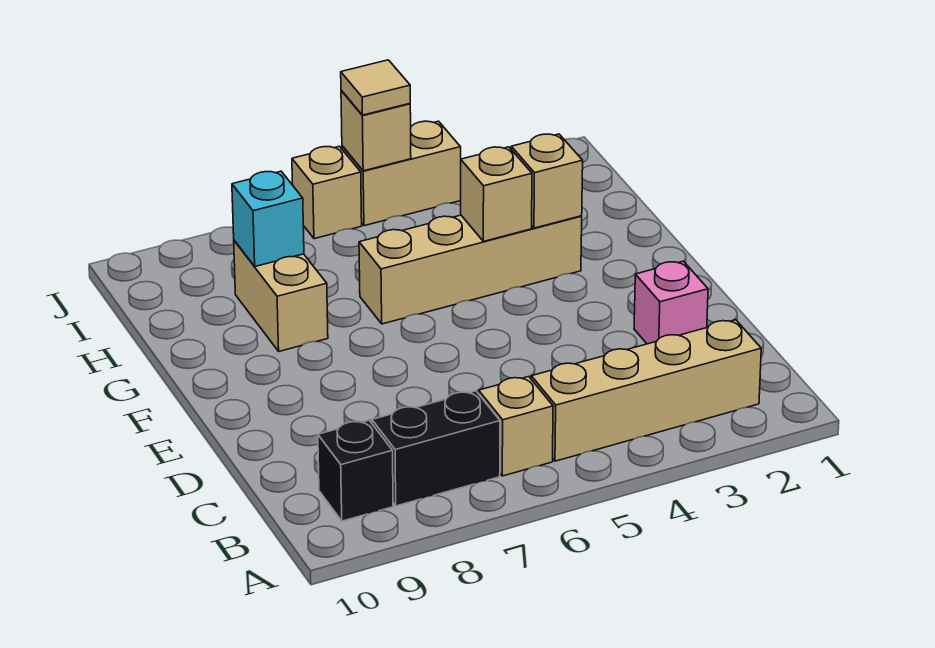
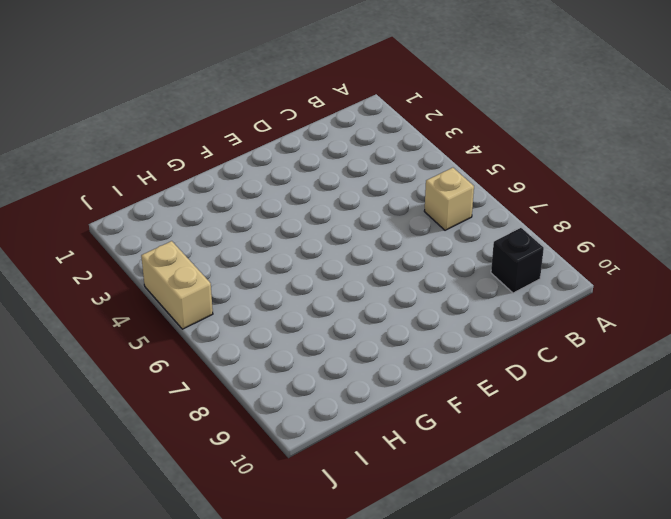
none -> tan 1x4 brick [531,320,761,461]
none -> black 1x2 brick [372,391,500,506]
none -> pink 1x1 brick [634,261,708,344]

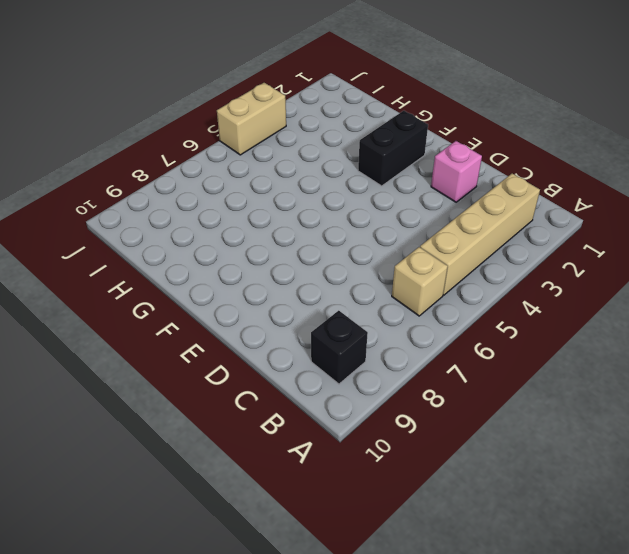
black 1x2 brick [358,111,428,186] -> black 1x2 brick moved to [372,391,500,506]
none -> tan 1x4 brick [359,215,582,324]
none -> tan 1x2 brick [234,240,328,351]
none -> tan 1x1 brick [292,146,362,239]

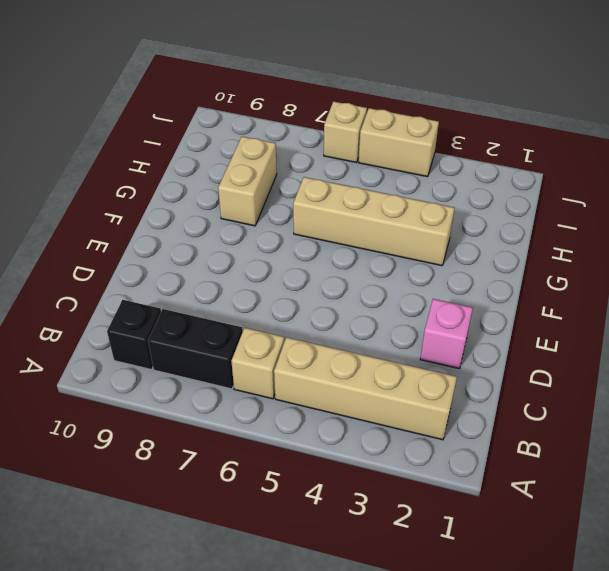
none -> tan 1x1 brick [511,134,583,228]
none -> tan 1x1 brick [461,147,532,241]
none -> cyan 1x1 brick [232,171,304,266]

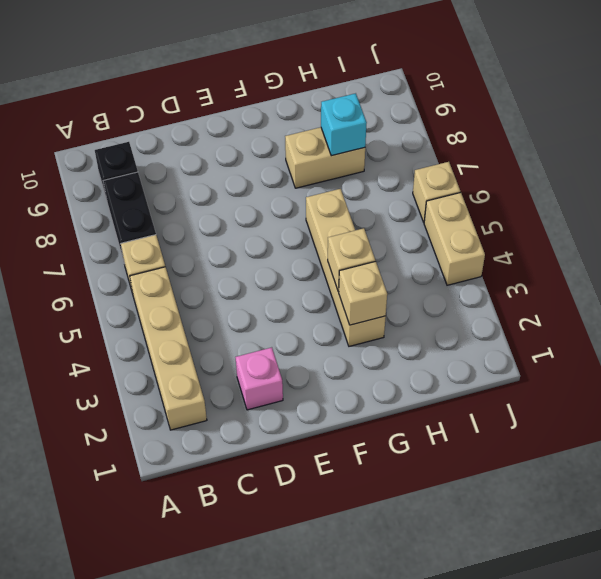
none -> tan 1x1 brick [341,90,411,171]
none -> tan 1x1 tile [341,60,410,115]

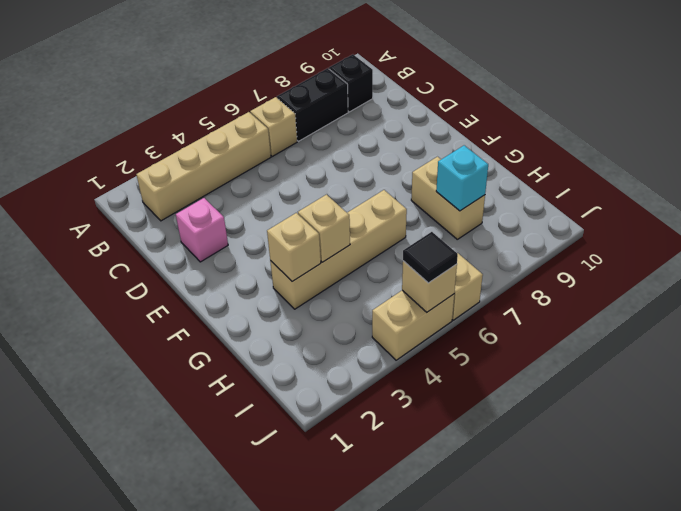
black 1x1 tile [403,232,458,283] -> tan 1x1 tile [341,60,410,115]

